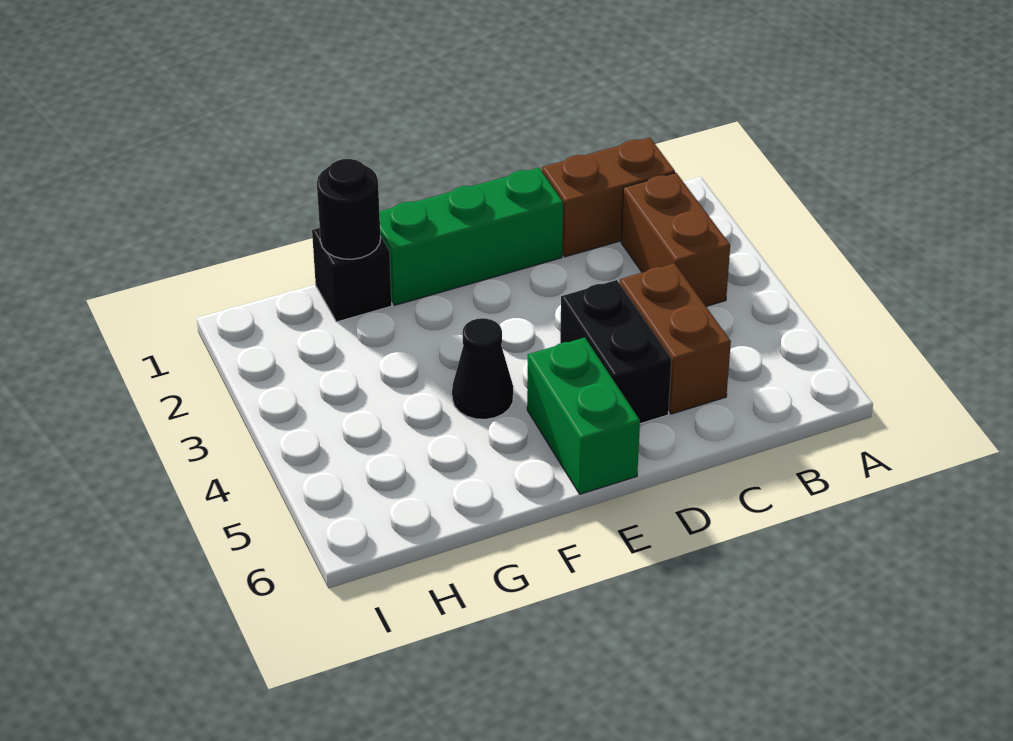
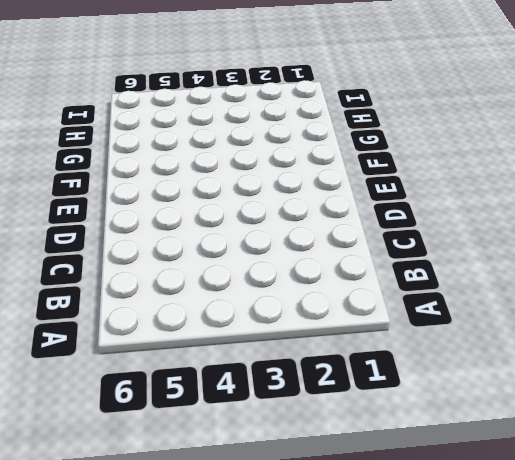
none -> brown 1x2 brick [542,137,675,257]
none -> brown 1x2 brick [621,173,730,306]

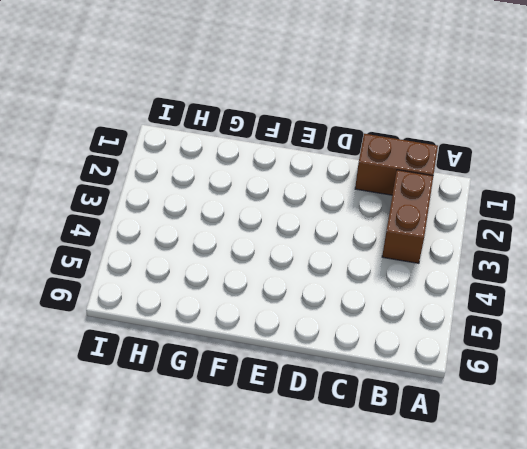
none -> brown 1x2 brick [620,263,731,414]
none -> green 1x3 brick [379,168,563,305]

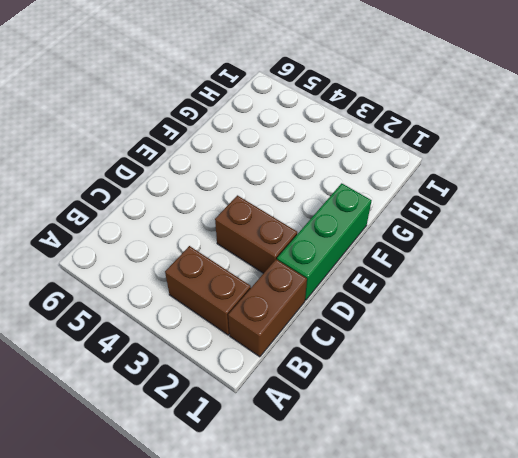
brown 1x2 brick [215,195,297,273] -> brown 1x2 brick moved to [620,263,731,414]
none -> black 1x2 brick [560,280,672,424]
none -> green 1x2 brick [527,338,640,494]

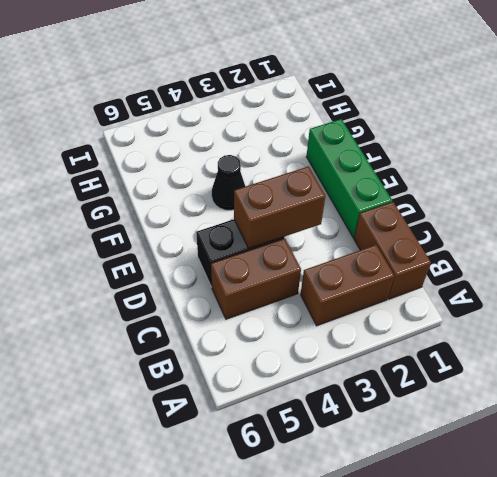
brown 1x2 brick [234,166,325,249] -> none
none -> green 1x2 brick [527,338,640,494]
none -> black 1x1 brick [312,228,392,322]

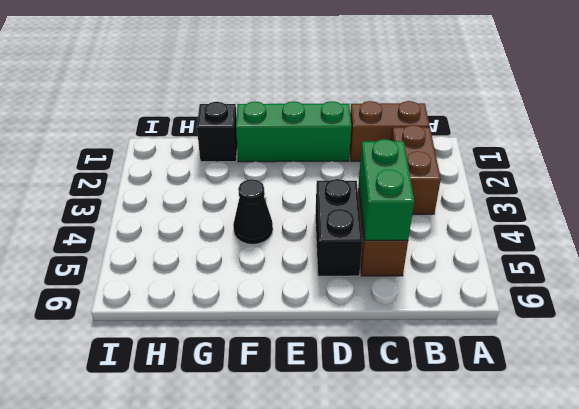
green 1x2 brick [359,139,414,240] -> green 1x2 brick moved to [527,338,640,494]
none -> black 1x1 round brick [317,159,381,259]

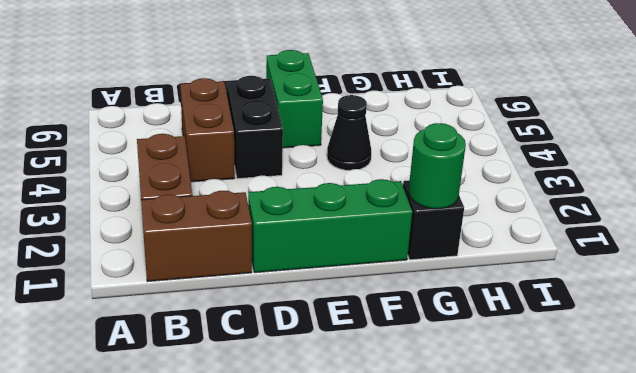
green 1x1 round brick [409,123,466,209] -> black 1x1 round brick [317,159,381,259]

